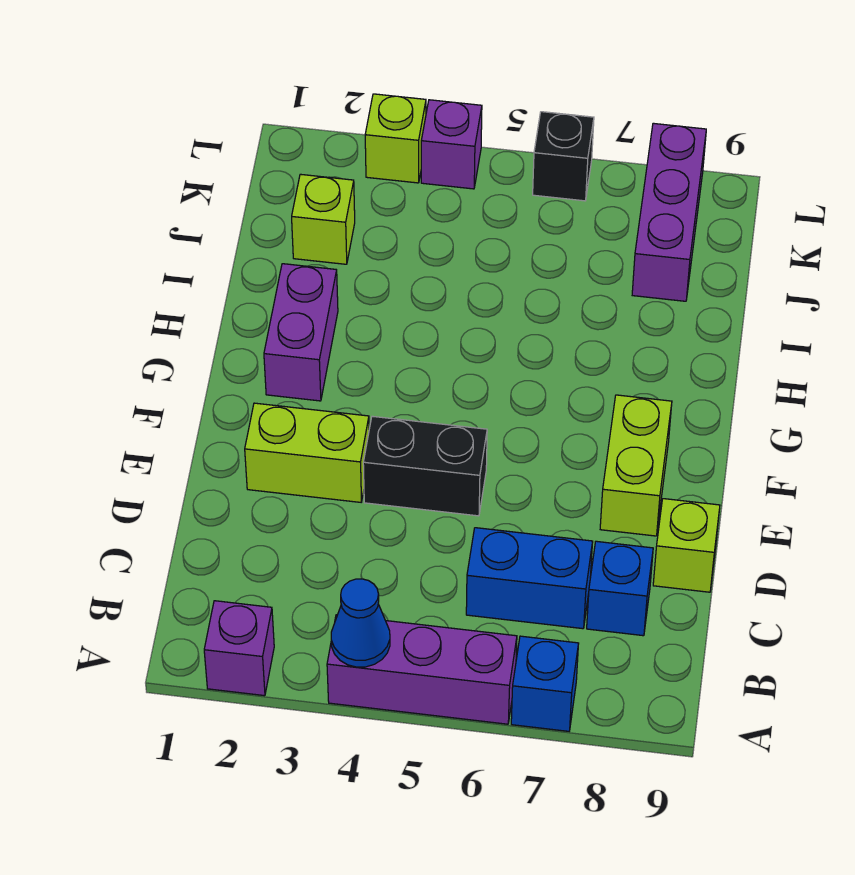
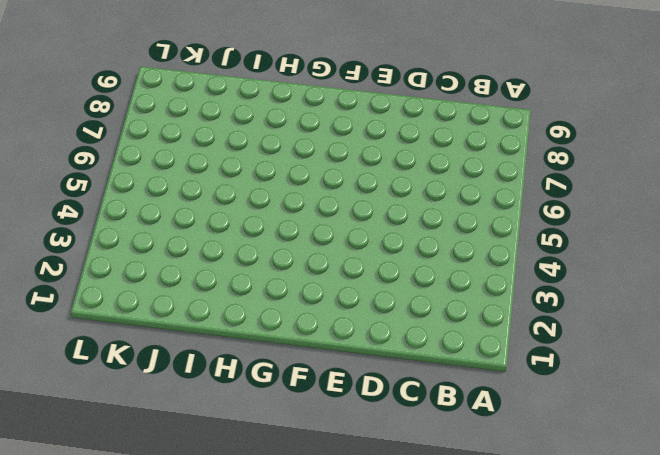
none -> purple 1x1 brick [204,601,274,696]
none -> purple 1x3 brick [327,615,517,724]
none -> blue 1x1 brick [511,636,579,731]

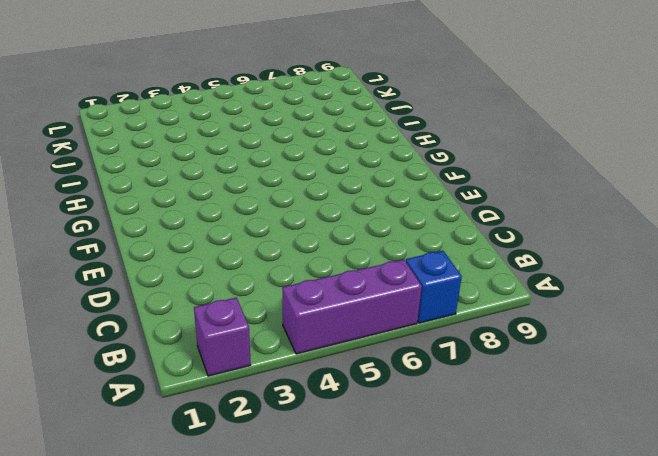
none -> blue 1x2 brick [466,528,593,629]
none -> blue 1x1 brick [587,541,653,636]
none -> lime 1x1 brick [653,499,720,592]

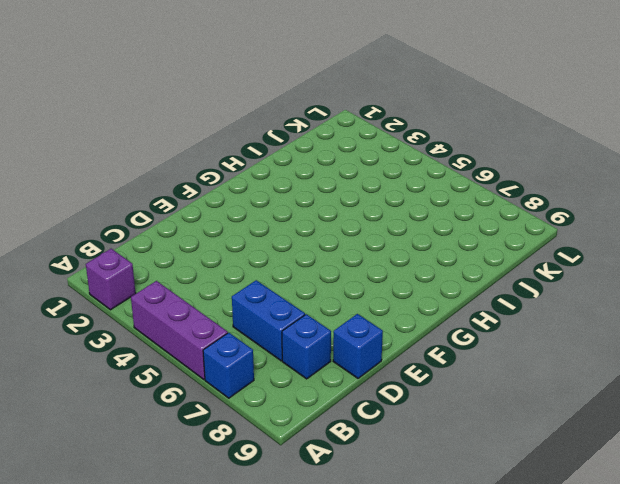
blue 1x1 brick [333,314,383,378] -> lime 1x1 brick [653,499,720,592]
none -> lime 1x2 brick [245,403,369,502]
none -> black 1x2 brick [363,416,487,516]
none -> lime 1x2 brick [600,395,672,536]

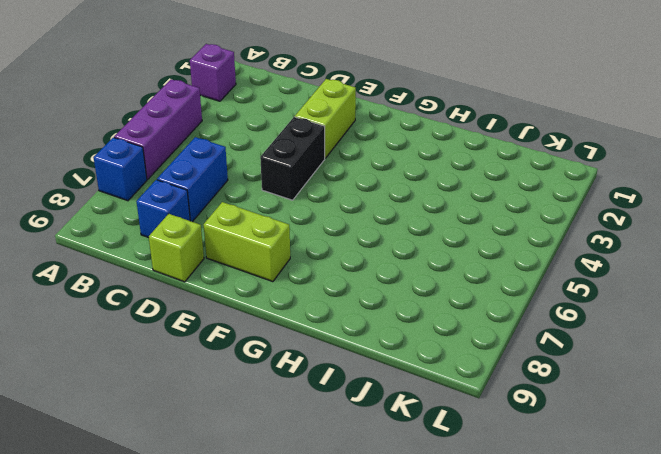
none -> purple 1x2 brick [264,264,338,401]
none -> lime 1x1 brick [292,174,355,264]
none -> purple 1x3 brick [632,123,706,301]

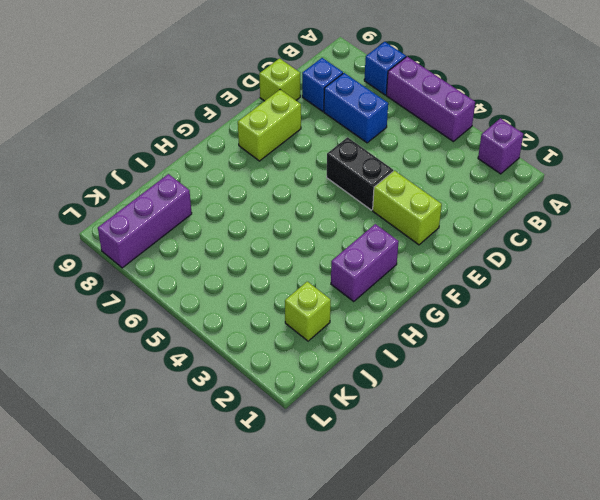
none -> lime 1x1 brick [365,94,426,183]
none -> purple 1x1 brick [421,100,482,189]
none -> black 1x1 brick [533,112,594,201]

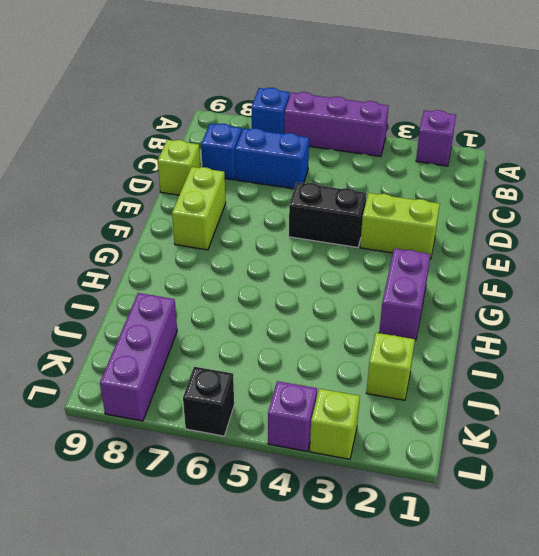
none -> blue 1x1 cone [331,579,390,667]

